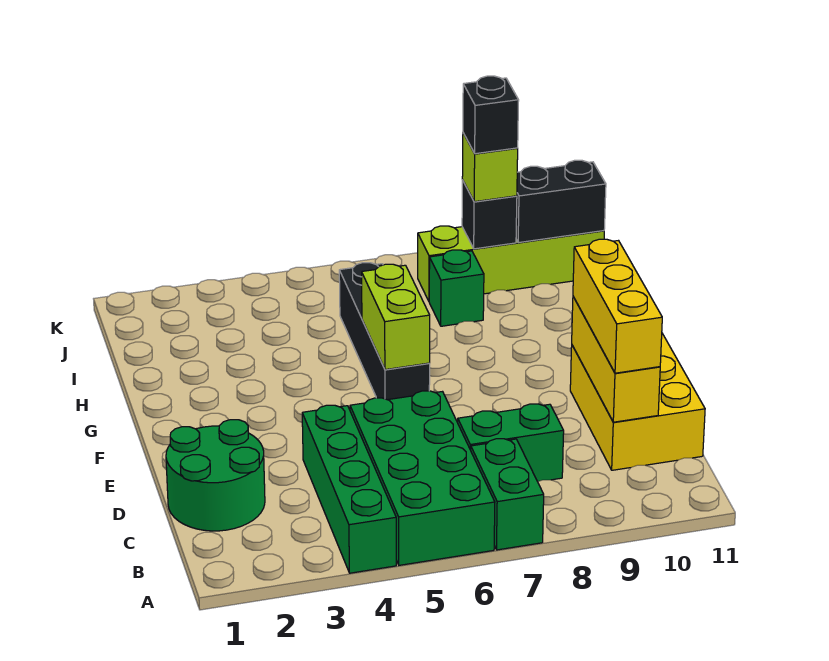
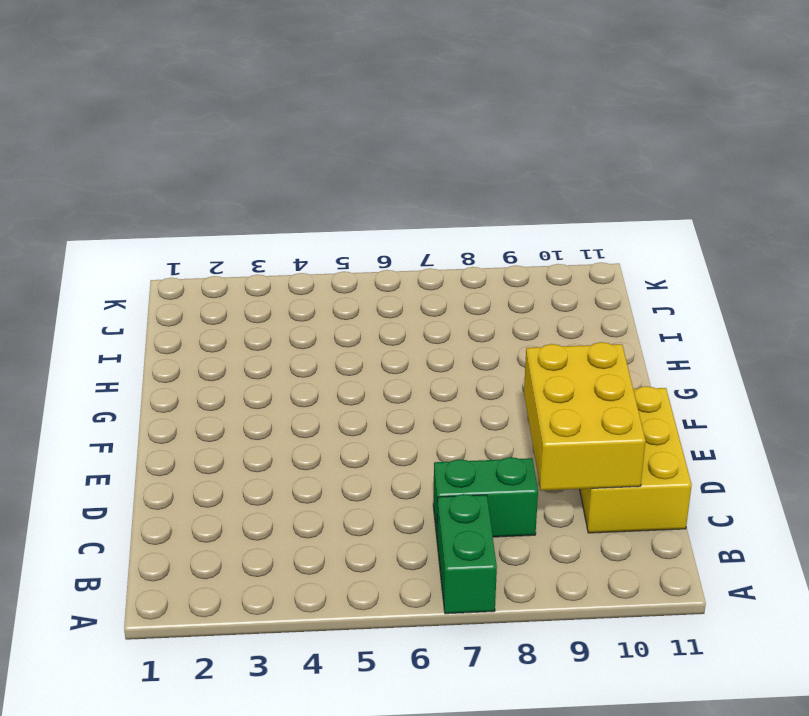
yellow 2x3 brick [524,342,646,491] -> yellow 1x3 brick [572,297,660,422]
none -> green 1x4 brick [302,405,396,573]
none -> green 2x4 brick [350,391,495,565]
none -> green 2x2 round brick [166,420,265,531]

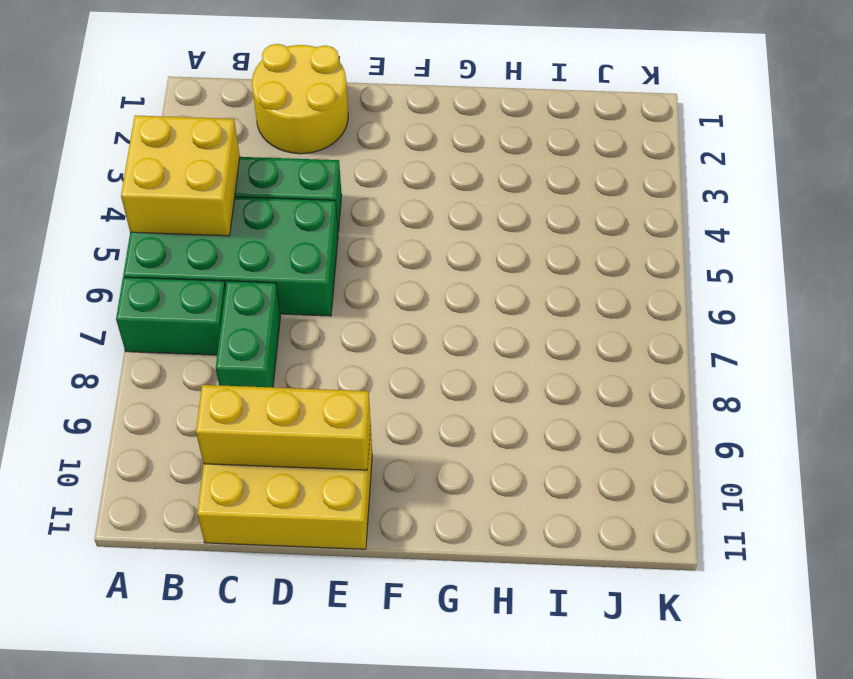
yellow 2x2 brick [121,115,240,236] -> none
yellow 2x2 round brick [252,44,348,154] -> green 2x2 round brick [166,420,265,531]
none -> black 1x4 brick [339,263,430,400]
none -> green 1x1 brick [429,250,484,326]
none -> lime 1x4 brick [418,226,604,301]

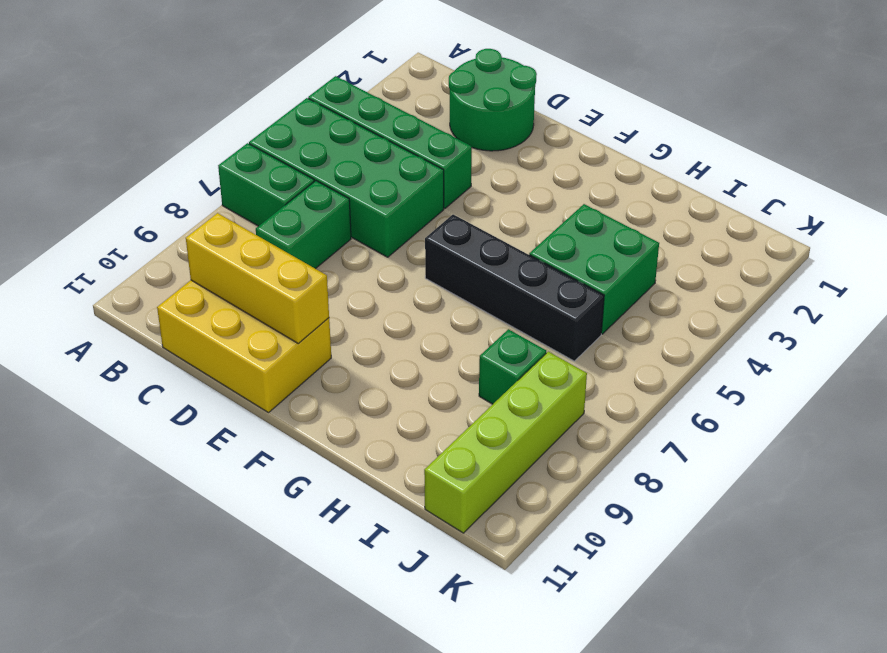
green 2x2 brick [529,204,659,334] -> none
none -> lime 1x2 brick [362,264,430,370]
none -> black 1x1 brick [462,180,517,249]
none -> black 1x2 brick [516,160,606,243]

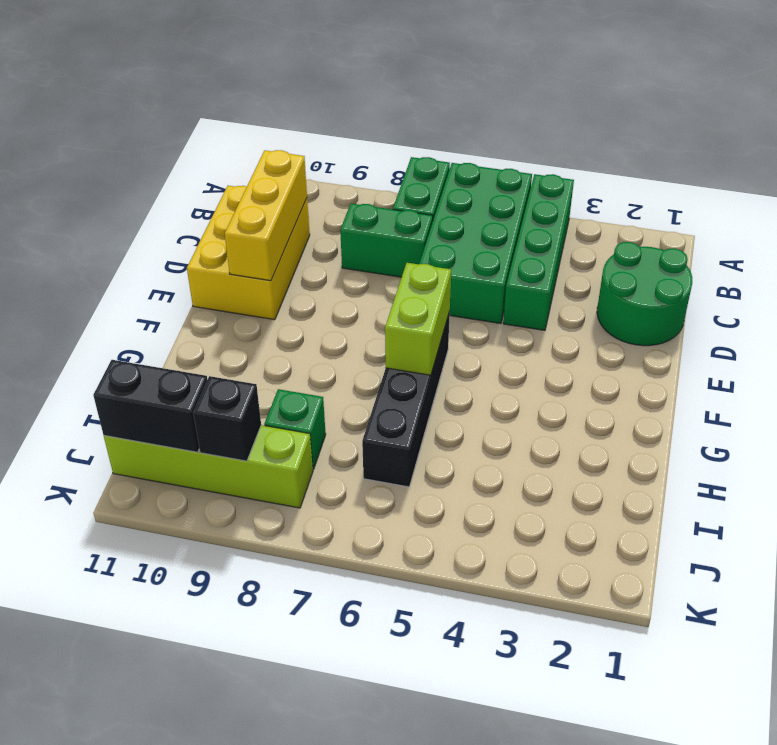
none -> yellow 1x3 brick [573,239,662,373]
none -> lime 1x1 brick [462,133,518,202]
none -> black 1x1 brick [463,76,519,154]

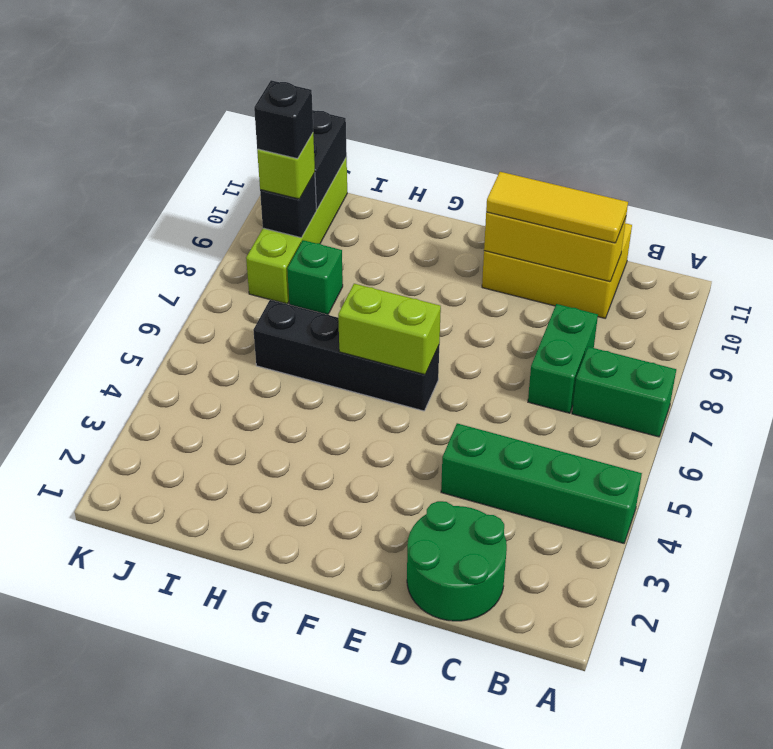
yellow 1x3 tile [486,172,628,243] -> yellow 1x3 brick [573,239,662,373]
none -> green 2x4 brick [350,391,495,565]

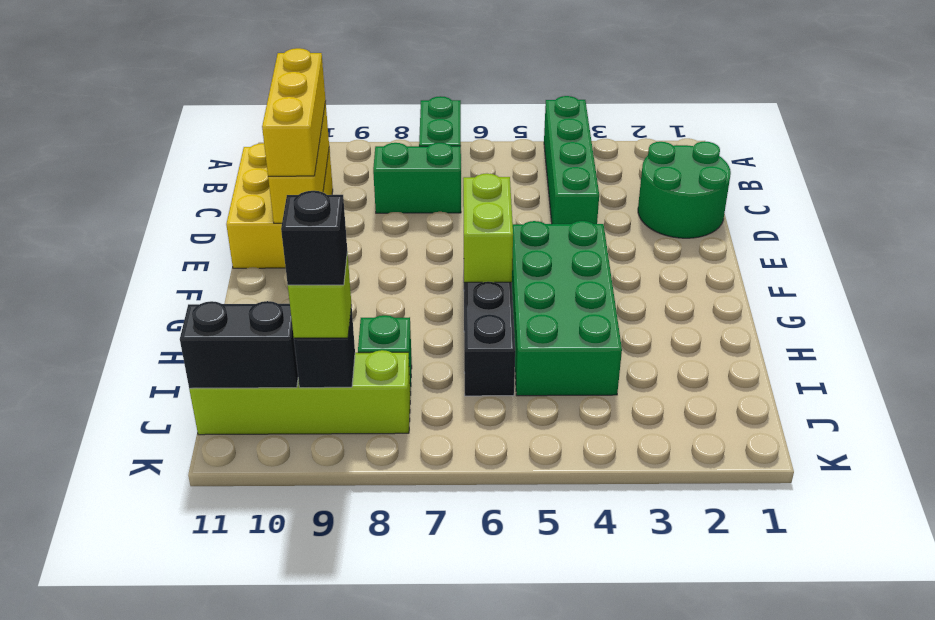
green 2x4 brick [512,221,622,396] -> green 2x4 brick moved to [350,391,495,565]

